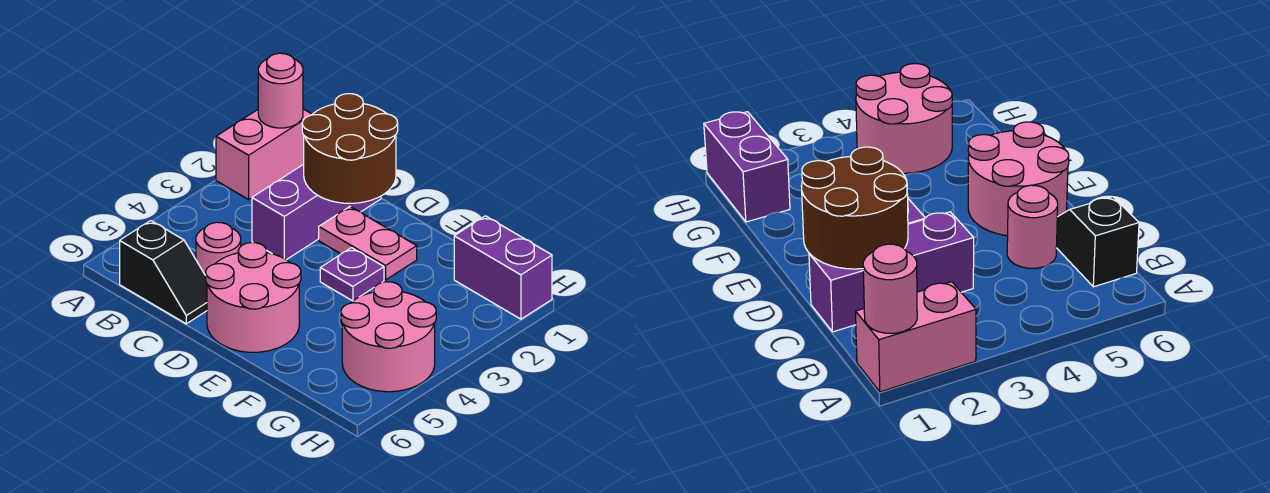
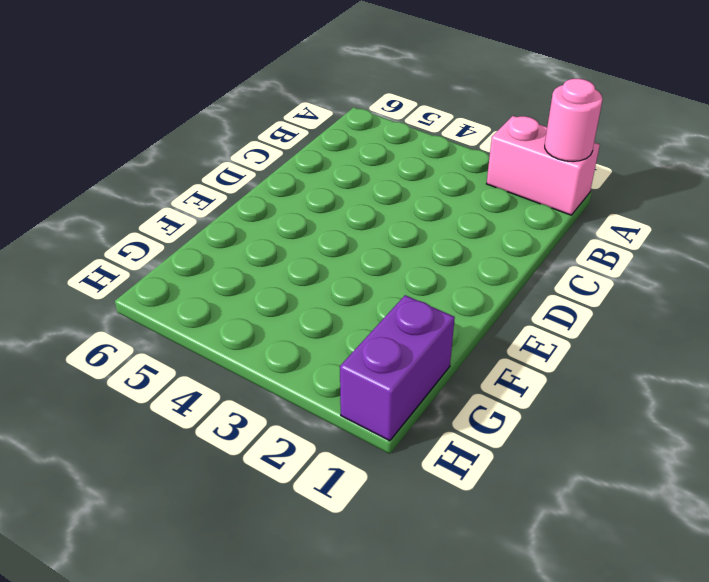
none -> black 1x2 slope [120,221,207,324]
none -> purple 1x3 brick [252,164,381,260]

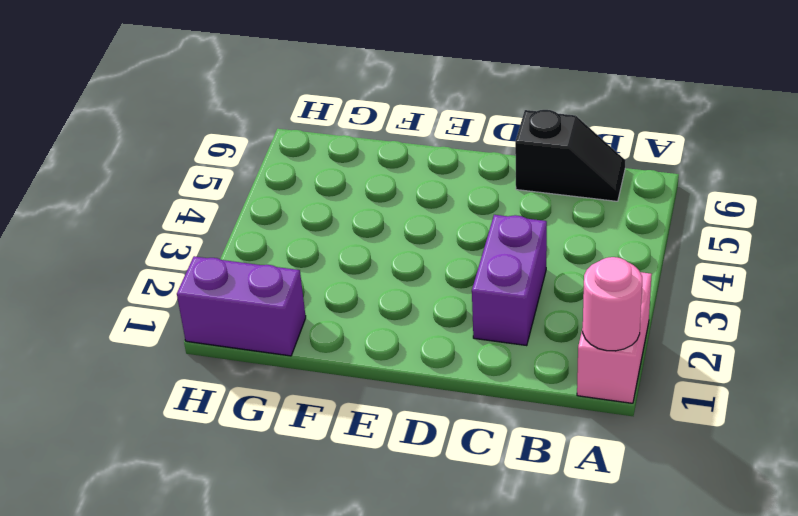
black 1x2 slope [515,110,625,201] -> black 1x2 slope turned to [120,221,207,324]
purple 1x2 brick [472,215,547,346] -> purple 1x3 brick [252,164,381,260]
none -> pink 1x1 round brick [196,222,241,276]
none -> pink 1x2 plate [319,207,417,280]

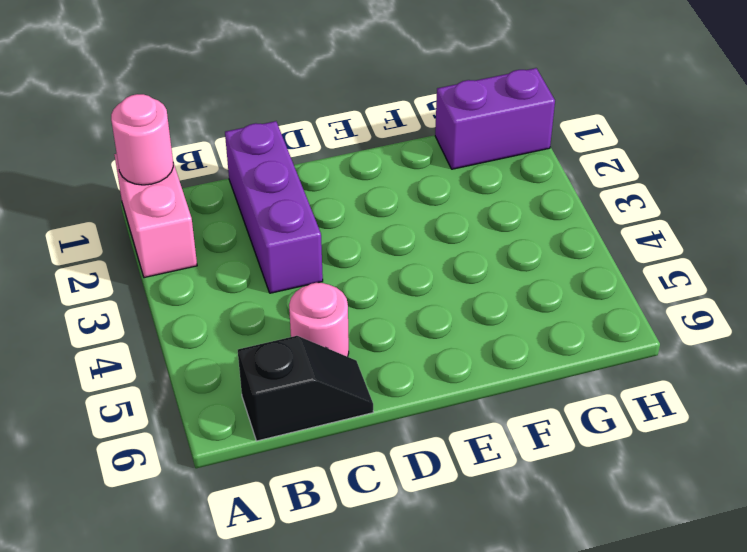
none -> pink 1x2 plate [319,207,417,280]
none -> pink 2x2 round brick [206,243,301,352]

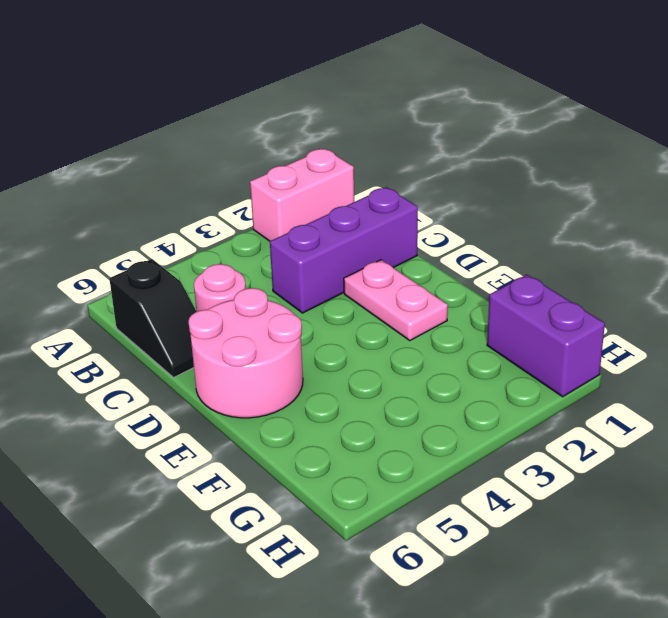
none -> purple 1x1 plate [320,248,384,301]
none -> pink 2x2 round brick [341,282,436,392]

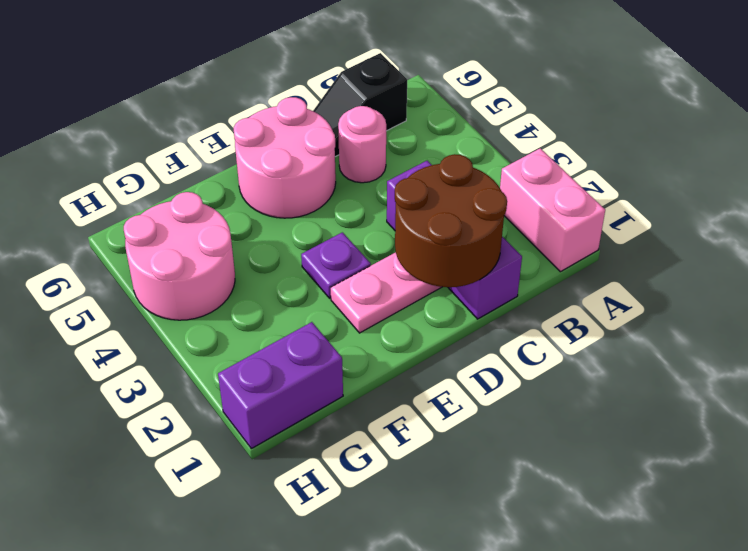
none -> pink 1x1 round brick [258,53,303,128]

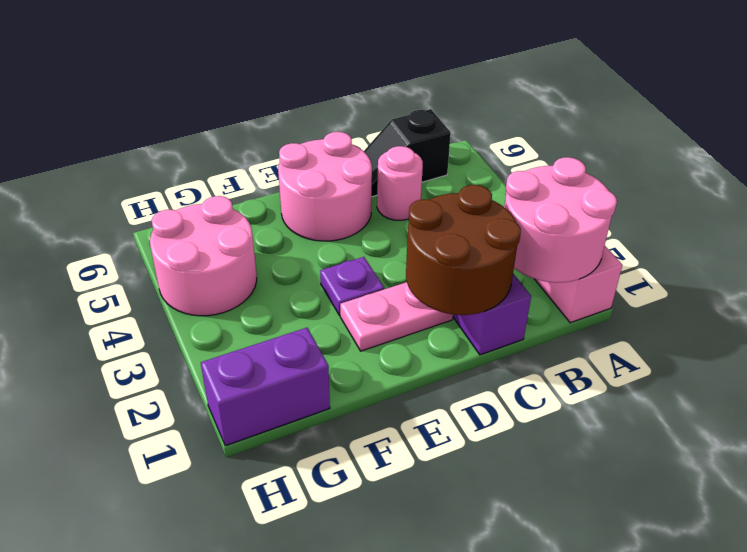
pink 2x2 round brick [504,157,617,283] -> pink 1x1 round brick [258,53,303,128]

